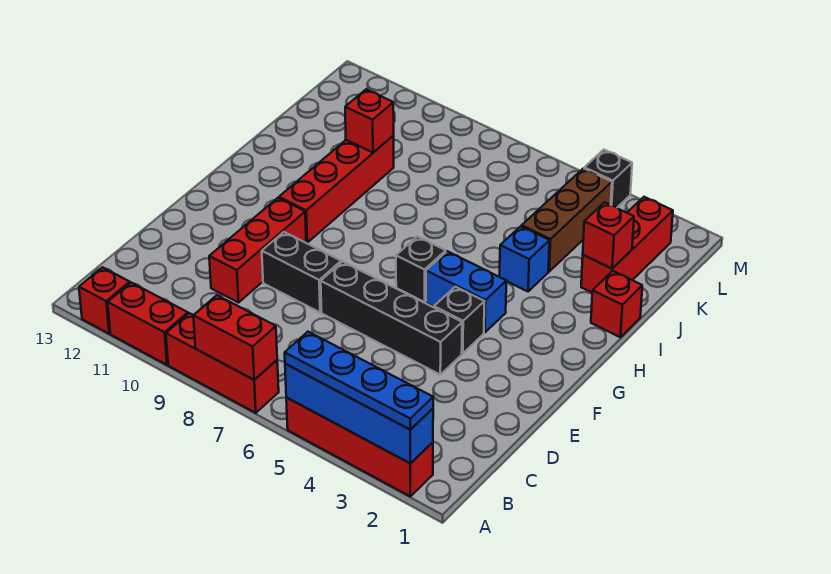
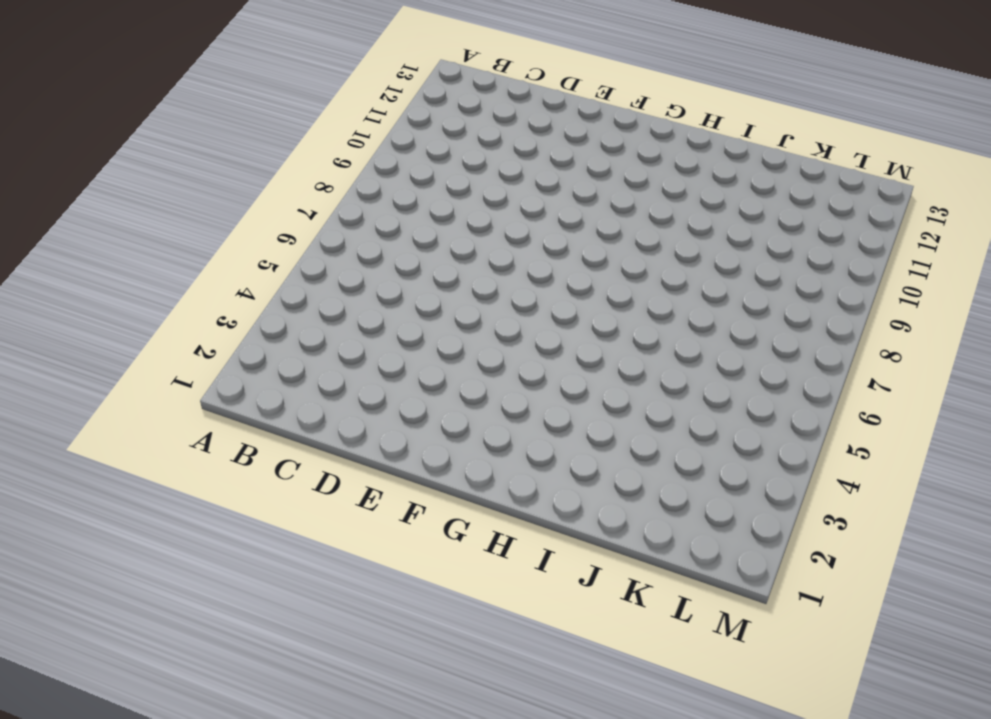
none -> red 1x4 brick [286,398,433,496]
none -> red 1x3 brick [166,313,279,413]
none -> red 1x2 brick [108,283,188,365]

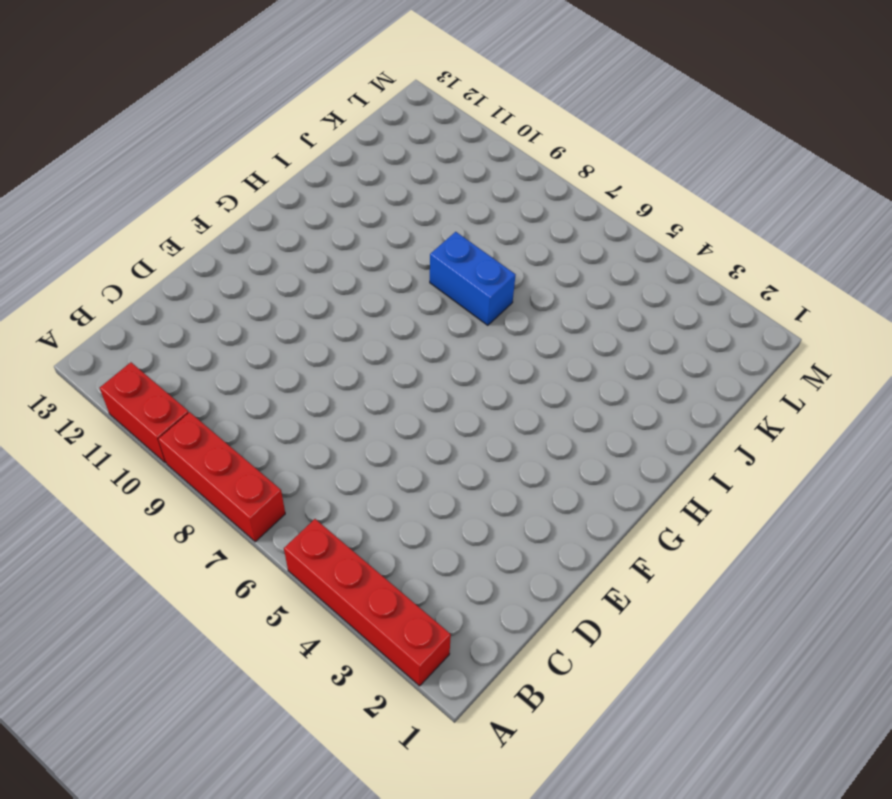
blue 1x2 brick [430,232,515,325] -> blue 1x2 brick moved to [426,251,506,333]
none -> red 1x1 brick [79,267,130,334]
none -> red 1x3 brick [209,198,306,303]
none -> black 1x4 brick [321,262,462,374]

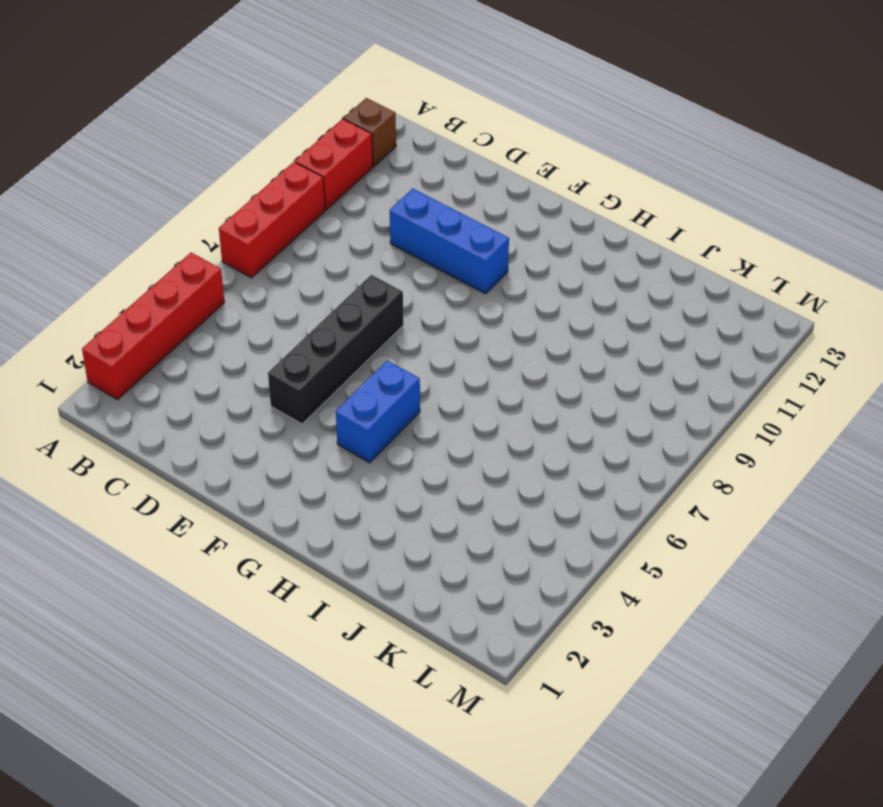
brown 1x1 brick [344,98,396,166] -> red 1x1 brick [79,267,130,334]
blue 1x3 brick [390,188,509,294] -> red 1x3 brick [209,198,306,303]
none -> black 1x2 brick [262,232,341,312]
none -> black 1x1 brick [434,287,484,353]
none -> black 1x1 brick [396,236,446,302]

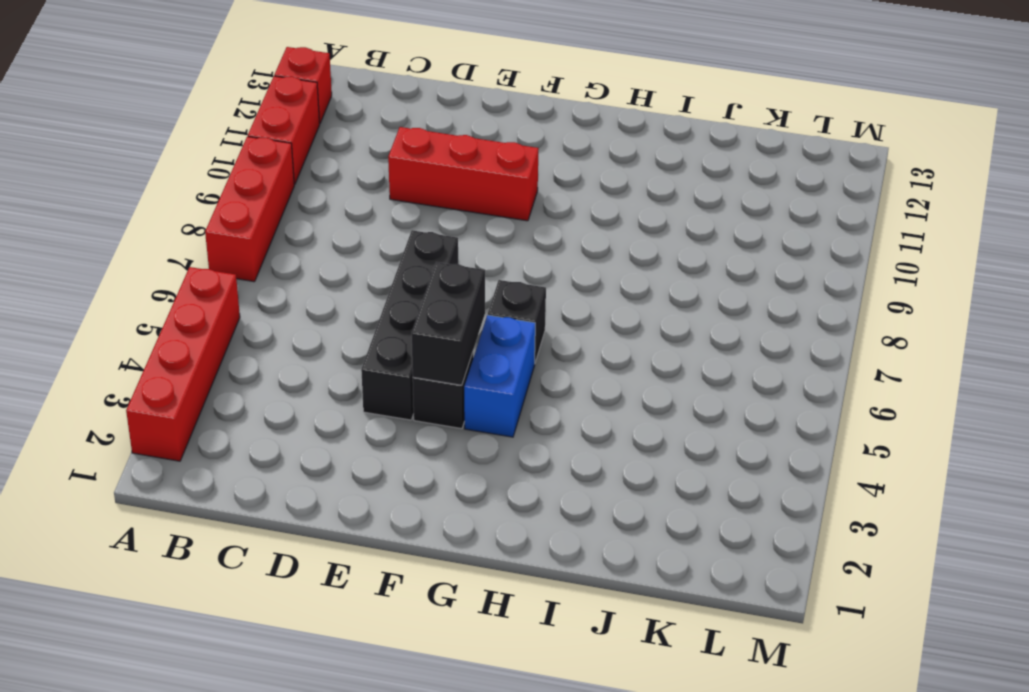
black 1x2 brick [412,262,485,385] -> black 1x2 brick moved to [262,232,341,312]
none -> red 1x4 brick [279,136,394,243]
none -> red 1x1 brick [591,271,642,337]
none -> blue 1x1 brick [499,226,550,291]

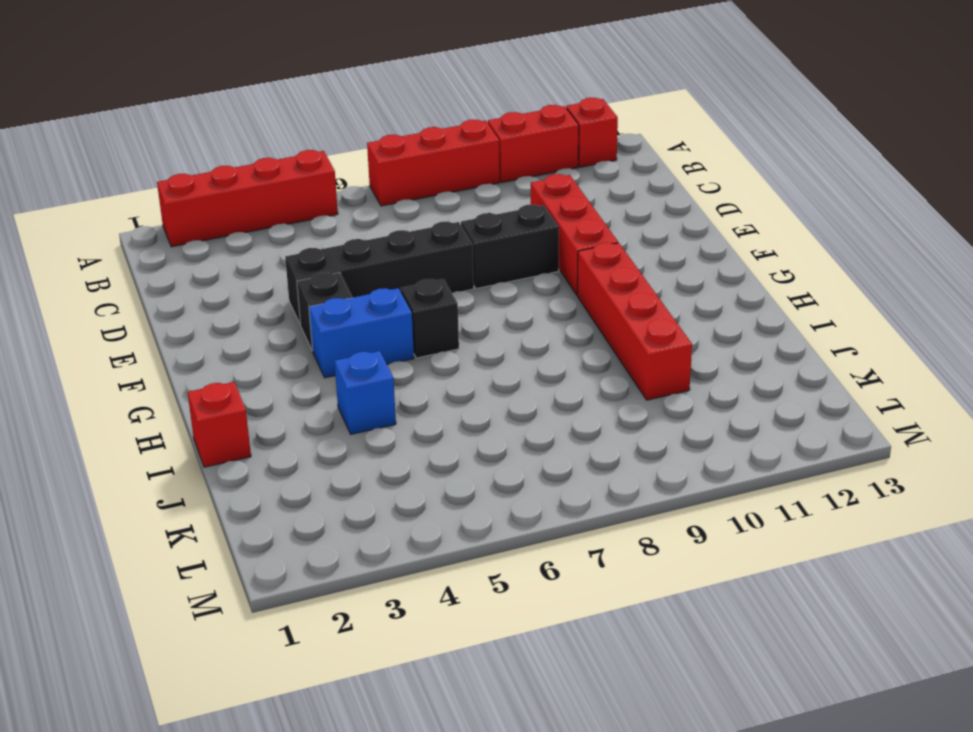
none -> red 1x3 brick [581,197,673,292]
none -> brown 1x3 brick [522,168,612,271]
none -> black 1x1 brick [584,150,632,207]

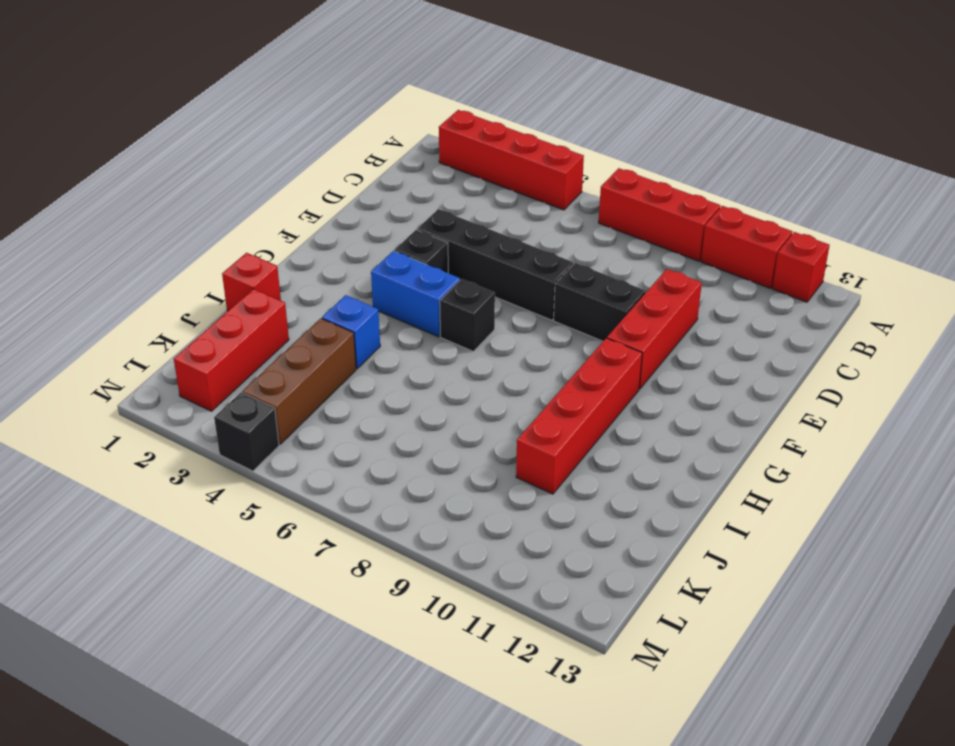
none -> blue 1x4 brick [285,364,433,463]
none -> red 1x2 brick [193,295,277,380]
none -> red 1x1 brick [583,202,634,269]

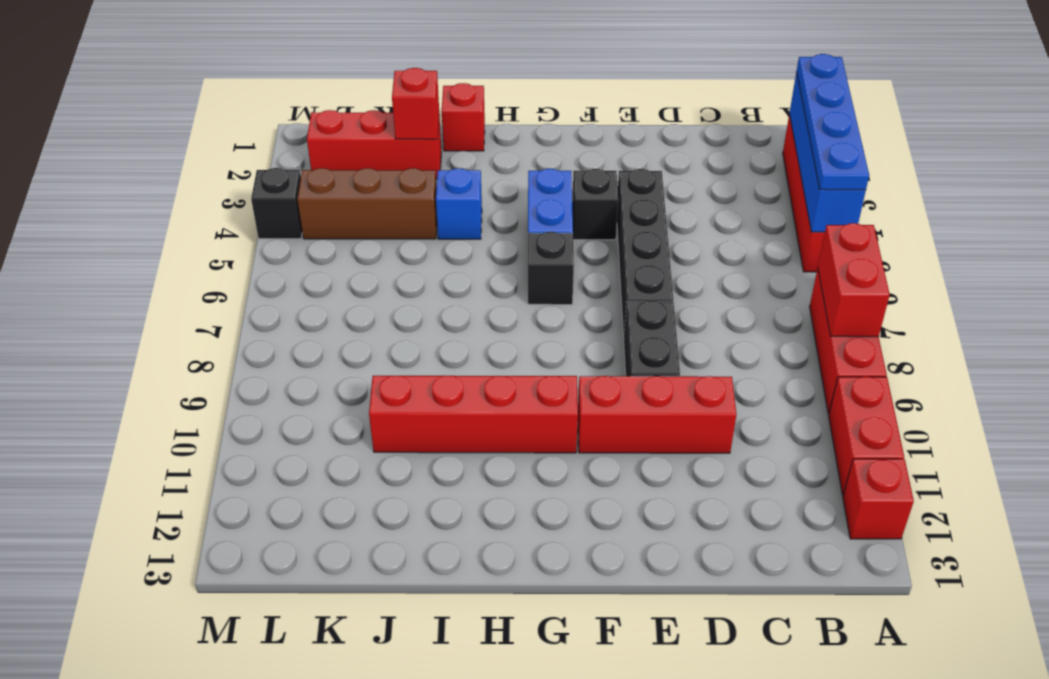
none -> red 1x1 brick [345,89,394,153]

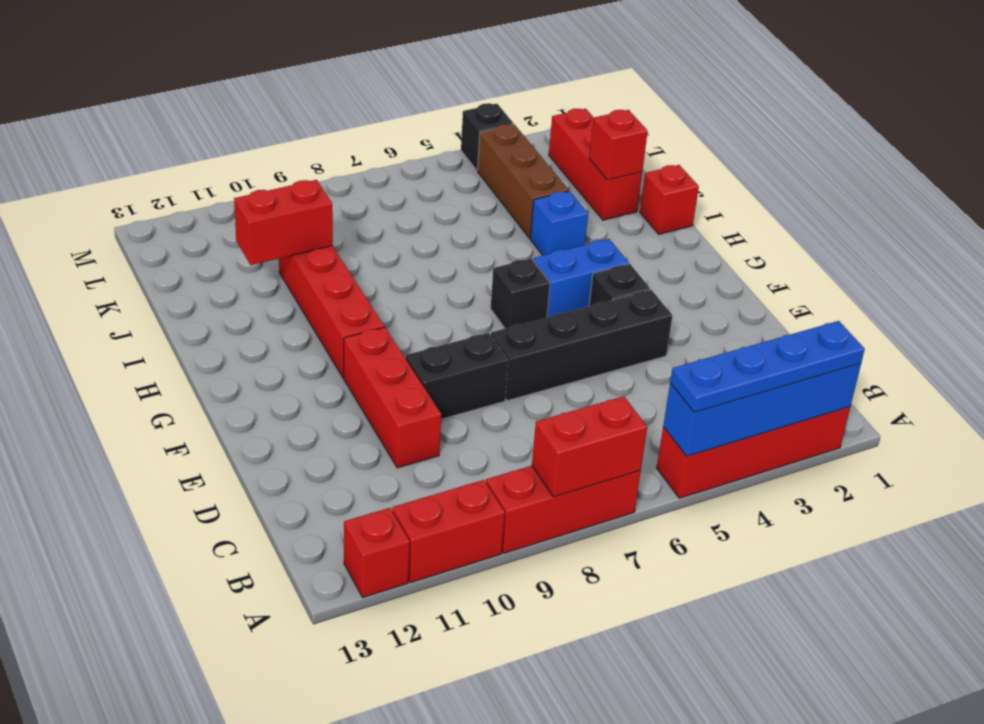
red 1x2 brick [234,180,333,265] -> red 1x1 brick [345,89,394,153]

